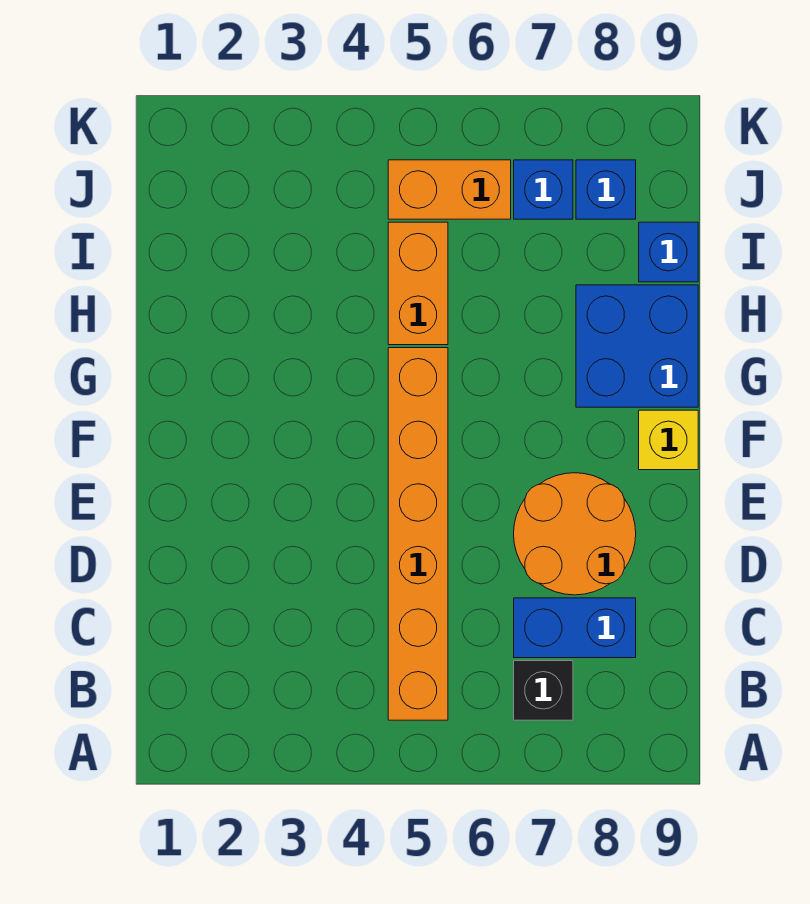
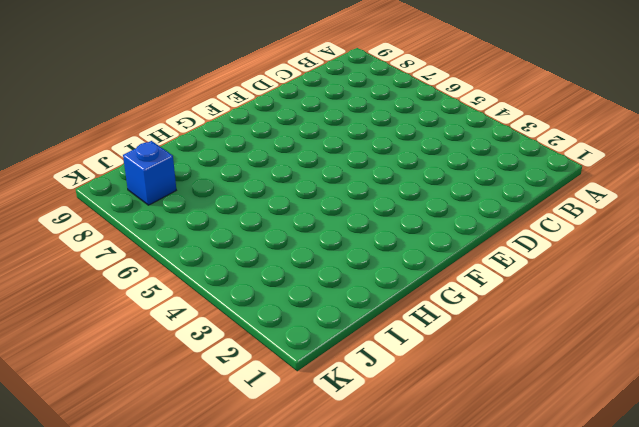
none -> orange 1x6 brick [388,348,448,720]
none -> black 1x1 brick [514,661,573,720]

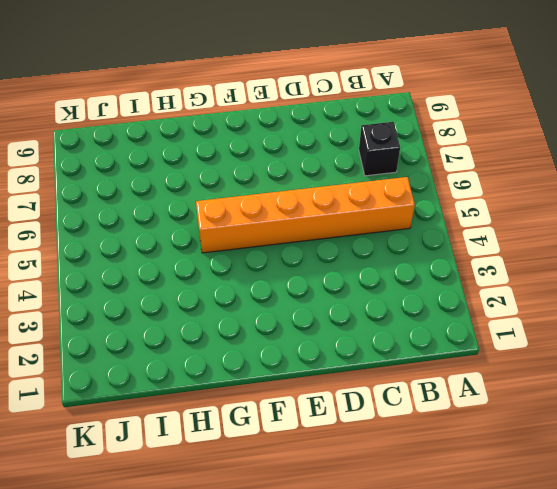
none -> blue 1x2 brick [514,598,636,658]
none -> orange 2x2 round brick [514,473,636,595]

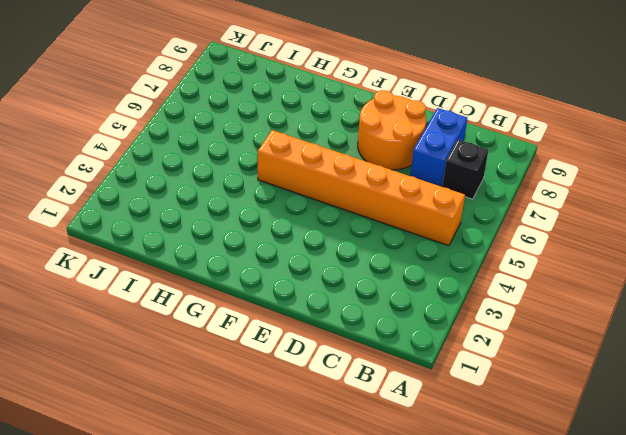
none -> yellow 1x1 brick [639,410,698,470]
none -> blue 2x2 brick [576,285,698,407]

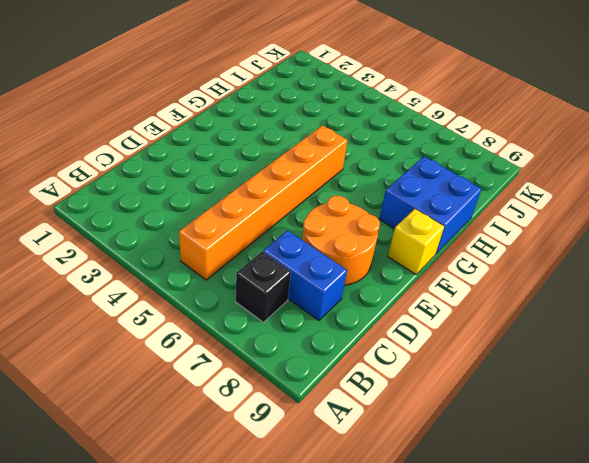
none -> orange 1x2 brick [388,222,448,345]
none -> blue 1x1 brick [639,222,698,282]

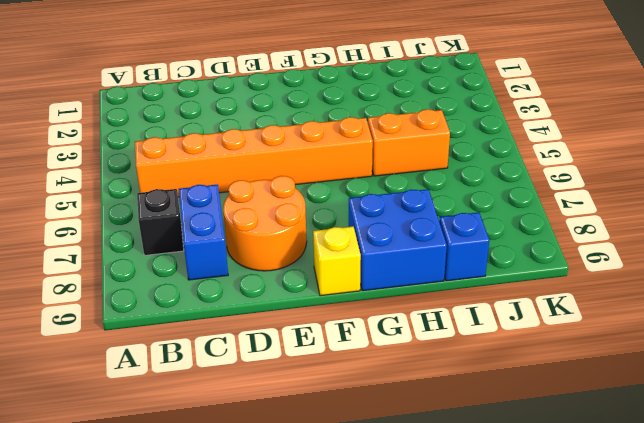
none -> orange 1x2 brick [388,160,511,219]
none -> blue 1x1 brick [514,160,573,219]

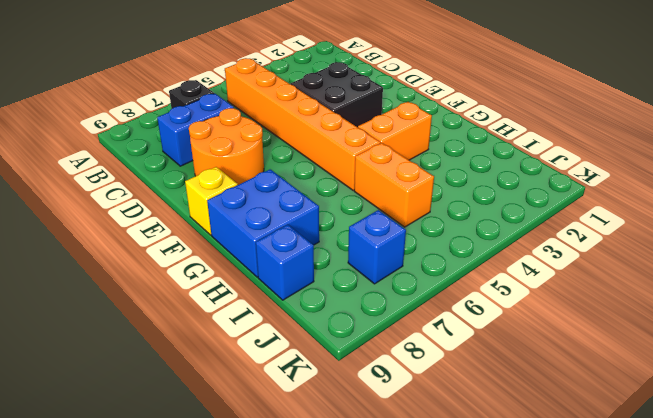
black 2x2 brick [291,62,383,127] -> none
orange 1x2 brick [358,102,432,160] -> orange 1x2 brick moved to [388,160,511,219]
none -> blue 1x1 brick [576,160,636,219]

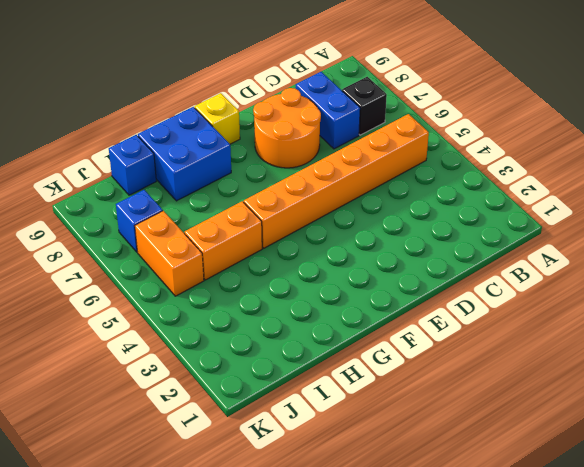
none -> blue 1x1 brick [576,160,636,219]

